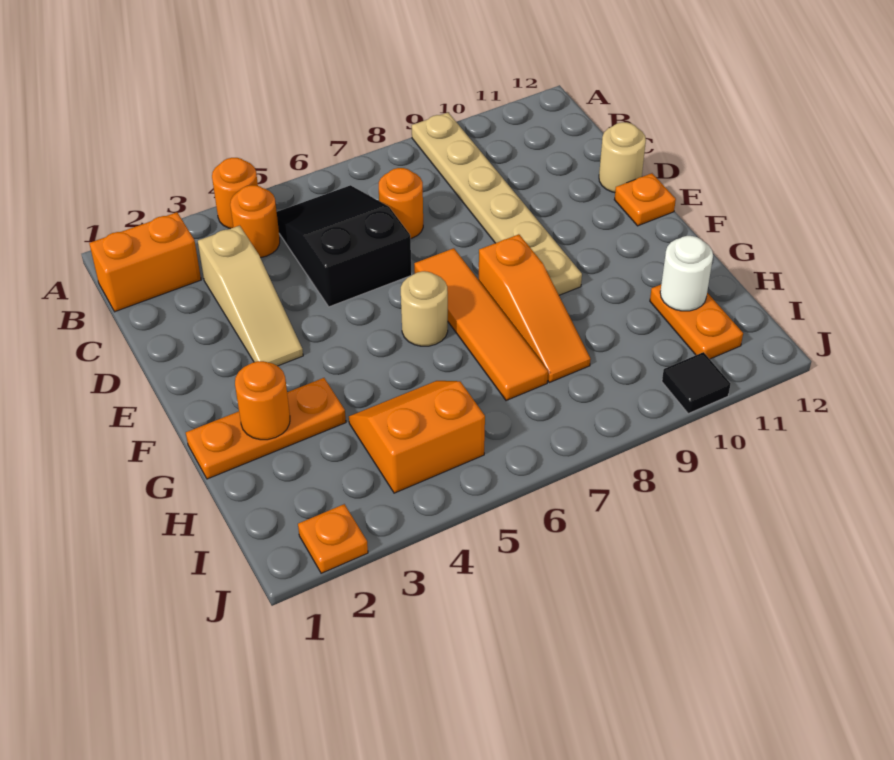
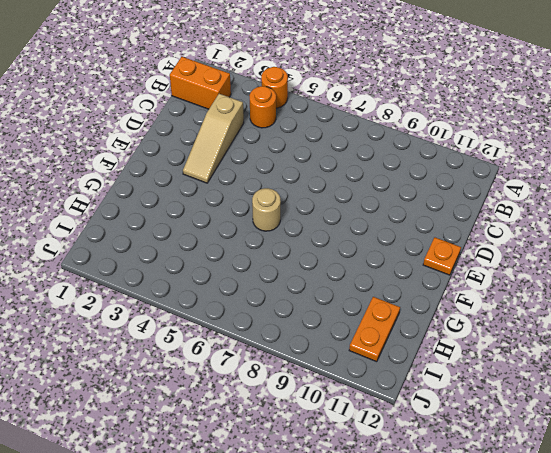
none -> tan 1x6 plate [412,112,582,295]
none -> black 2x3 slope [277,185,412,307]
none -> orange 1x1 round brick [379,168,423,239]

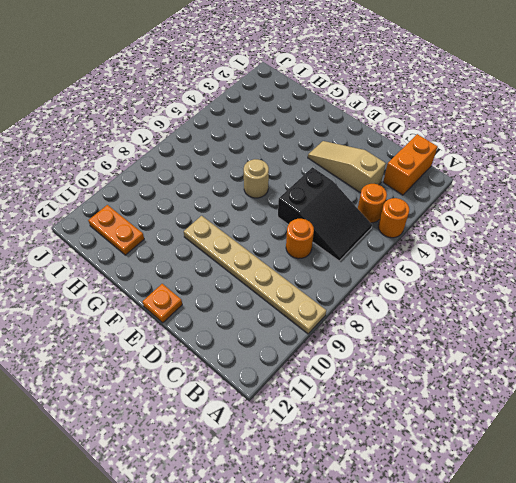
none -> tan 1x1 round brick [599,122,646,193]
none -> orange 1x4 tile [414,248,548,401]
none -> orange 1x3 slope [479,234,591,383]

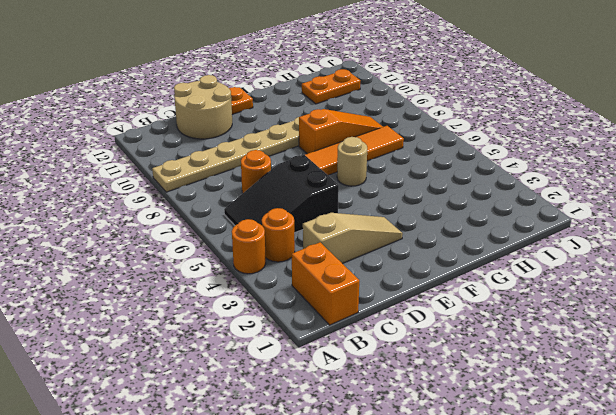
tan 2x2 round brick [174,75,232,139] -> tan 1x1 round brick [599,122,646,193]
none -> orange 1x3 plate [186,378,346,479]
none -> orange 2x2 slope [349,381,485,493]
none -> orange 1x1 plate [298,504,368,573]

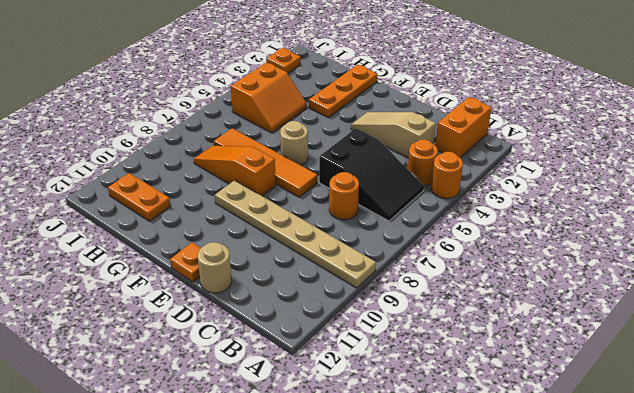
none -> black 1x1 tile [662,352,730,414]
none -> orange 1x1 round brick [235,361,290,440]
none -> white 1x1 round brick [660,236,713,311]

